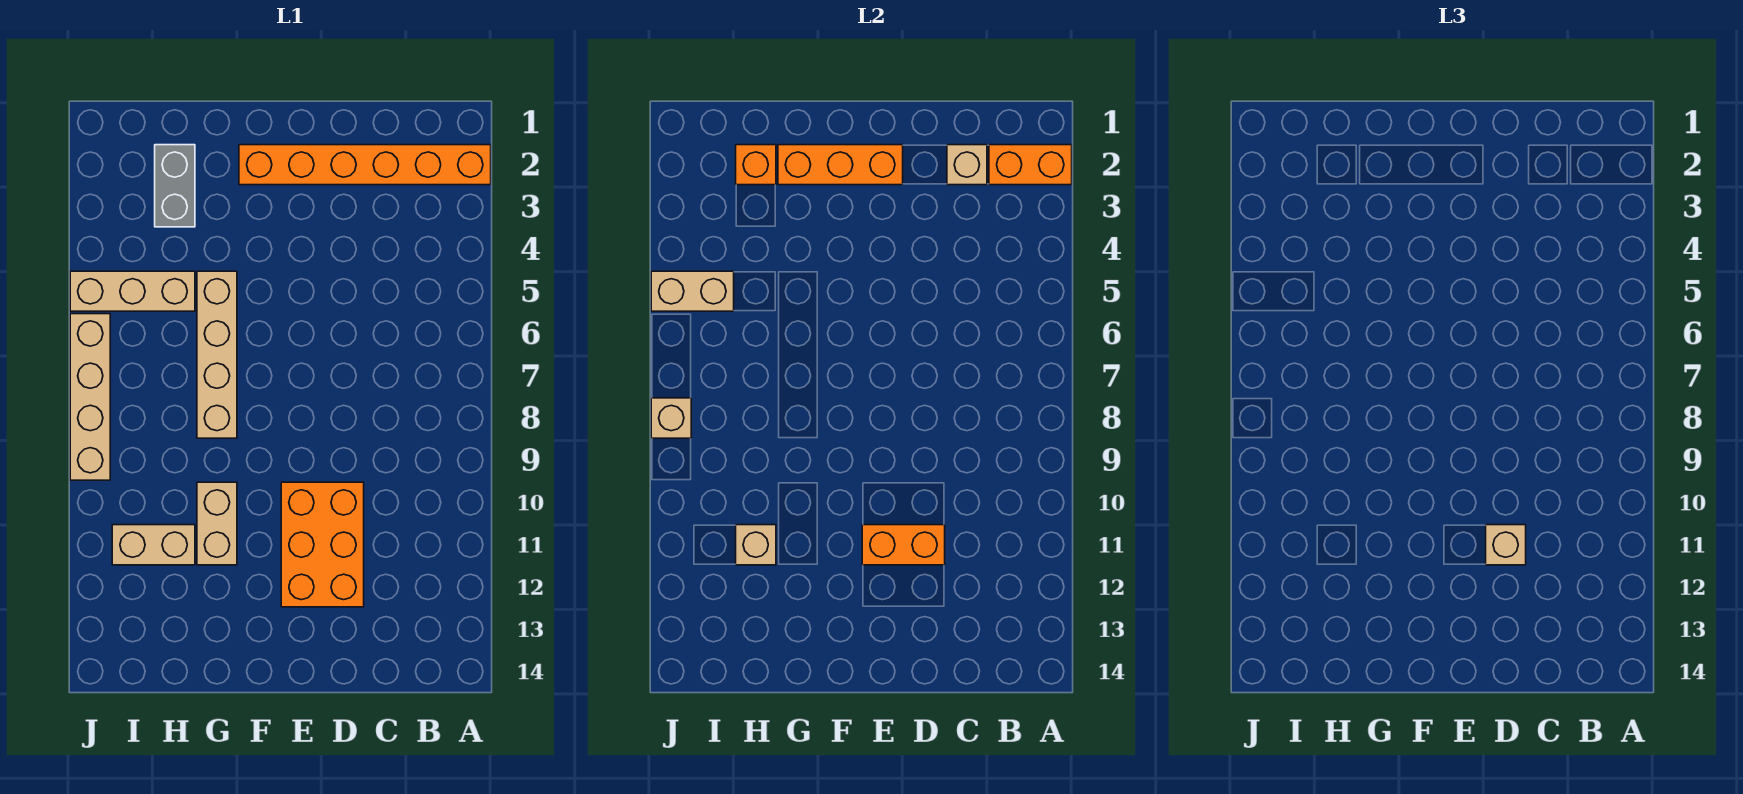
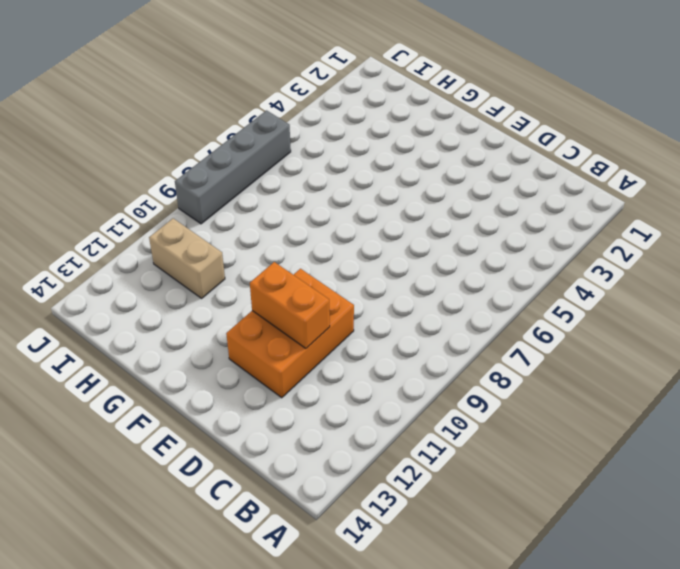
grey 1x4 brick [175,110,291,224] -> tan 1x4 brick [70,314,110,480]
none -> orange 1x6 brick [239,145,491,185]
none -> tan 1x4 brick [197,271,237,438]
none -> tan 1x2 brick [197,482,237,565]

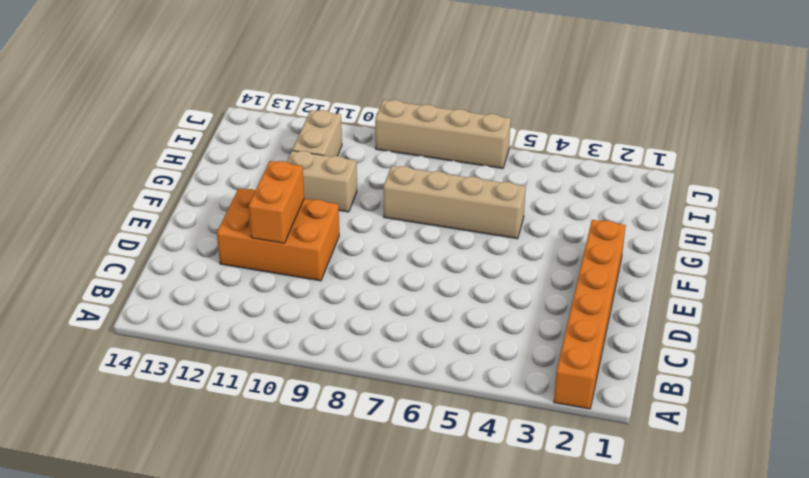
none -> grey 1x2 brick [155,145,195,227]
none -> tan 1x3 brick [70,271,195,311]
none -> orange 1x2 brick [989,145,1072,185]

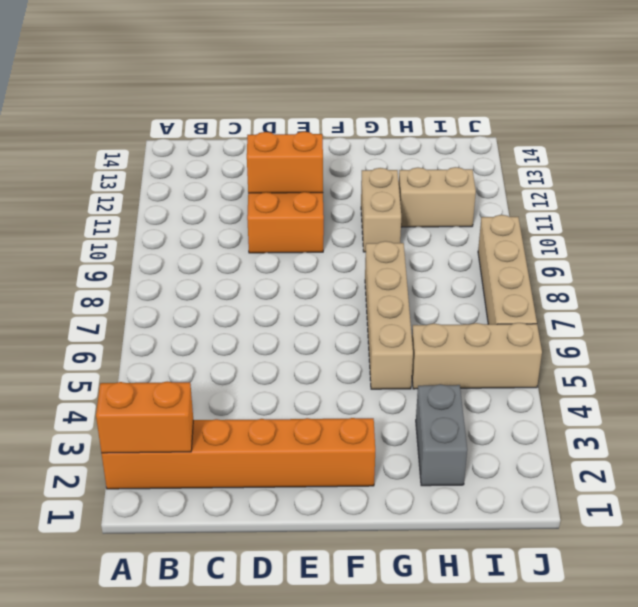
none -> tan 1x1 brick [947,145,987,185]
none -> orange 1x3 brick [778,145,903,185]
none -> orange 1x1 brick [736,145,776,185]

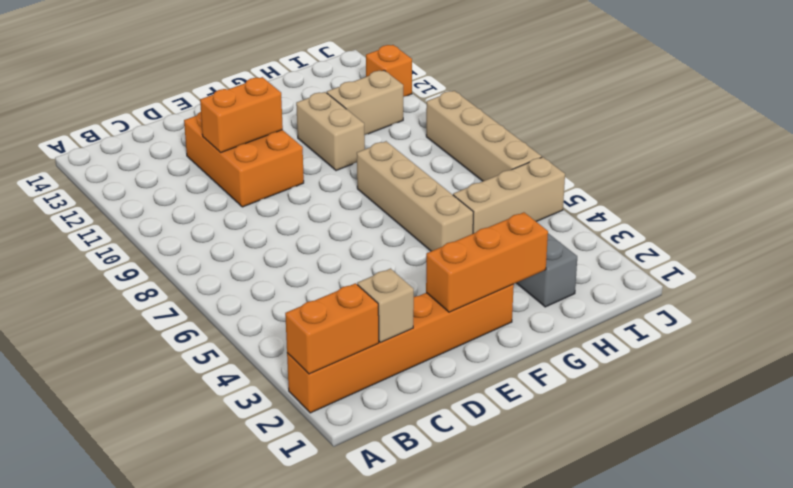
orange 1x1 brick [366,45,412,97] -> orange 1x1 brick moved to [736,145,776,185]
none -> tan 1x1 brick [736,525,776,565]
none -> tan 1x2 brick [651,271,734,311]
none -> tan 1x1 brick [651,398,691,438]

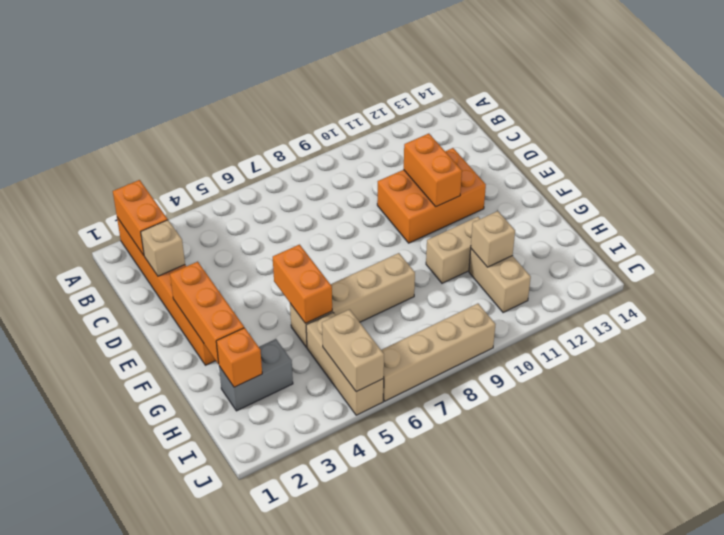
orange 1x2 brick [273,245,332,323] -> none
none -> tan 1x1 brick [651,398,691,438]
none -> tan 1x1 brick [1486,525,1526,565]

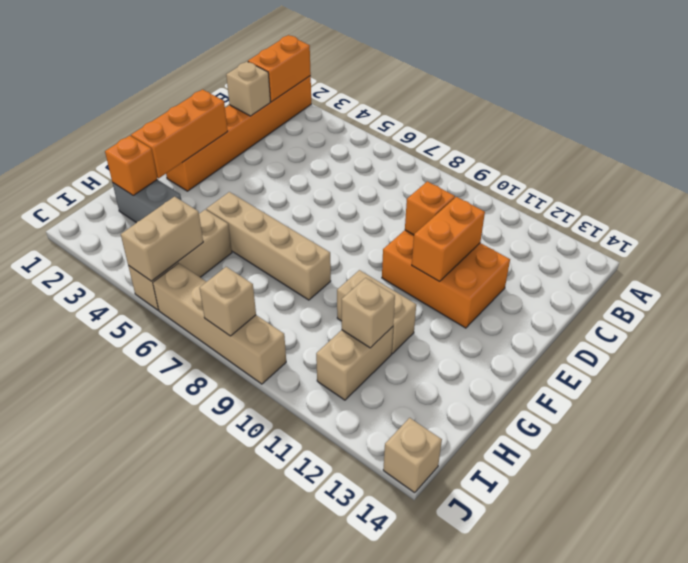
orange 1x1 brick [405,181,455,235] -> none
tan 1x1 brick [383,418,442,493] -> tan 1x1 brick moved to [1486,525,1526,565]

